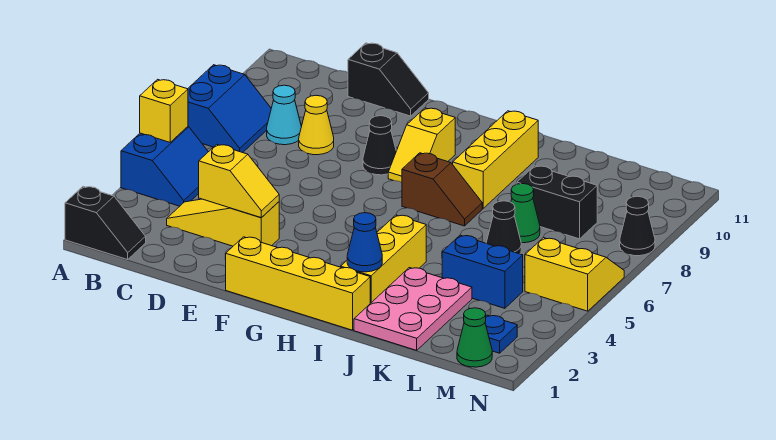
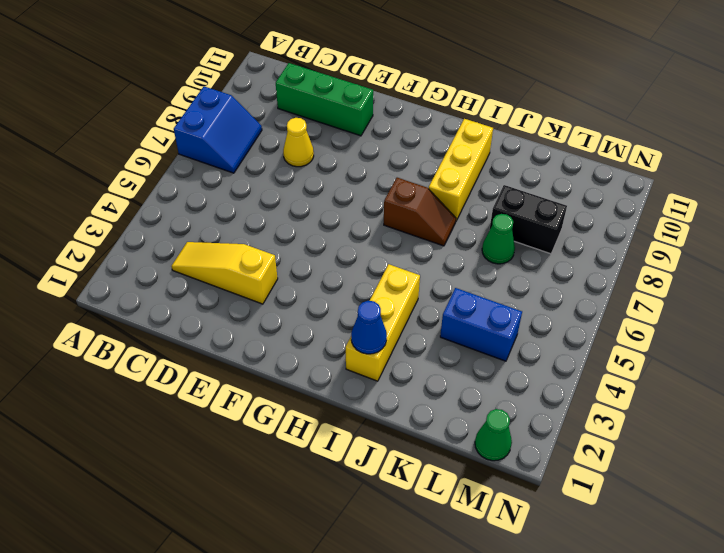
green 1x3 brick [276,63,373,136] -> none
none -> black 1x2 slope [65,187,146,260]
none -> blue 2x2 slope [121,127,208,206]
none -> cyan 1x1 cone [267,85,301,145]

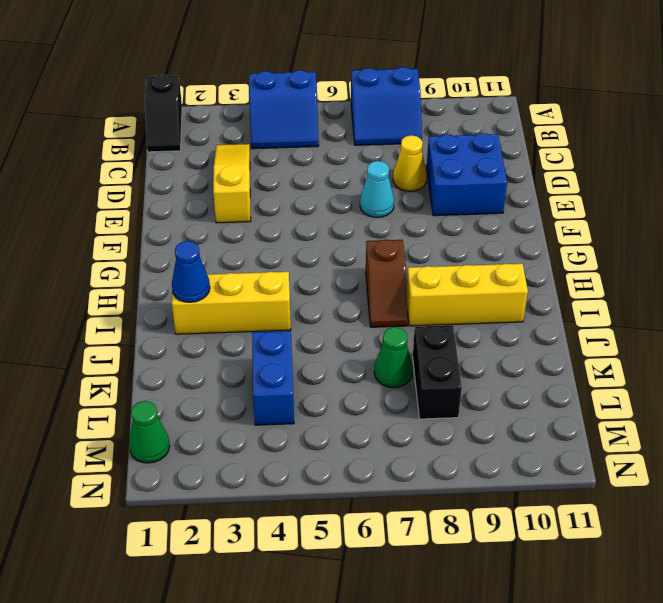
blue 2x2 brick [427,133,507,216] -> none
cyan 1x1 cone [360,161,394,217] -> cyan 1x1 cone moved to [267,85,301,145]
none -> black 1x2 slope [348,43,429,116]
none -> yellow 1x4 brick [226,237,370,330]
none -> black 1x1 cone [363,116,396,175]

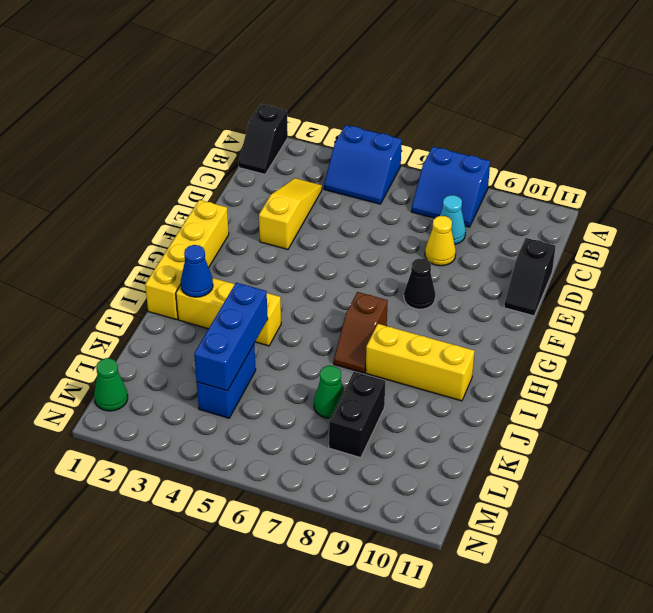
blue 1x3 brick [194,283,268,391] -> none
none -> yellow 1x2 slope [388,108,455,182]
none -> pink 2x3 plate [354,268,472,350]
none -> black 1x1 cone [486,201,521,254]

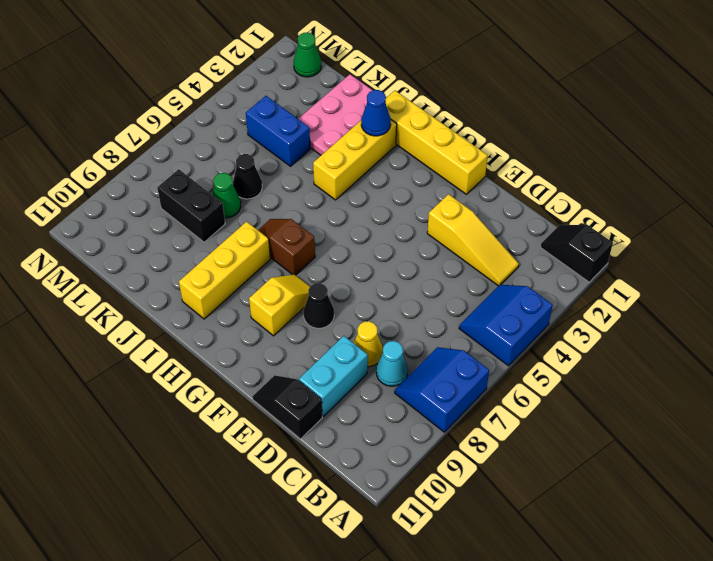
cyan 1x2 brick [299,336,368,416] -> none
none -> blue 1x1 plate [485,315,517,353]
none -> yellow 2x2 slope [525,238,624,311]
none -> black 1x1 cone [620,196,655,256]

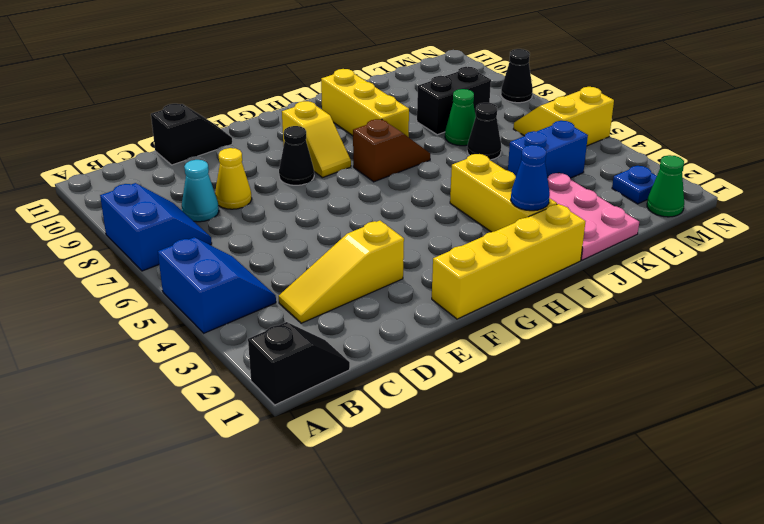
none -> yellow 1x1 brick [140,79,188,142]
none -> yellow 1x2 slope [199,144,279,218]

